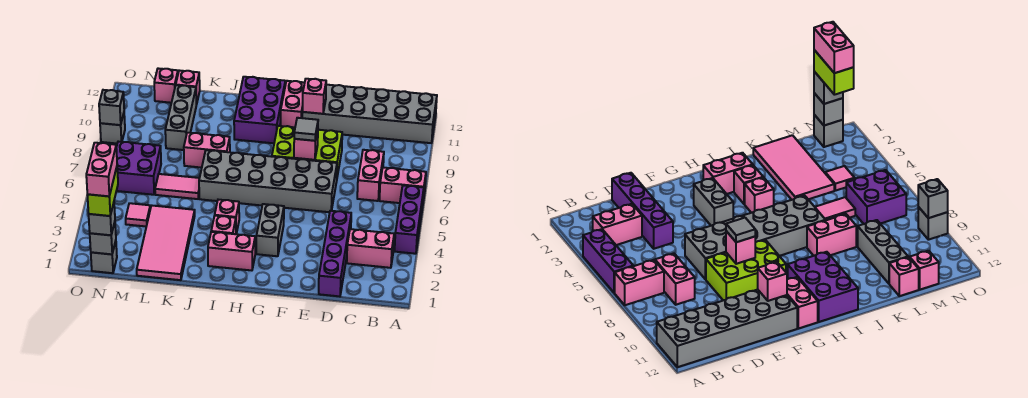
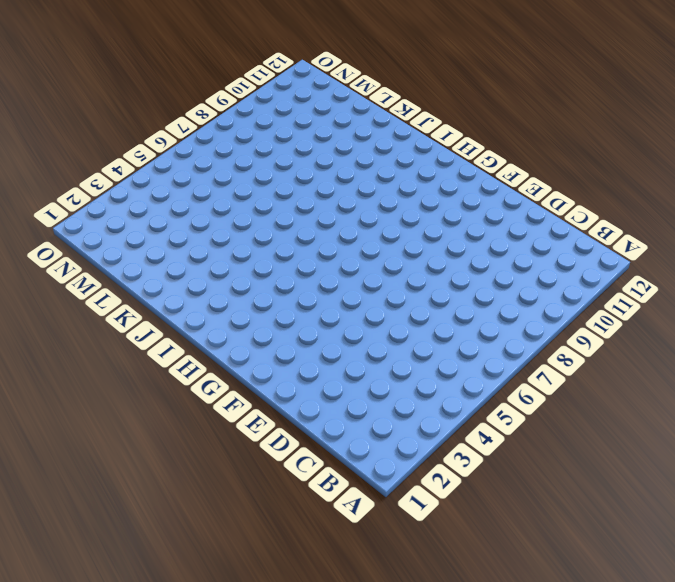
none -> purple 1x3 brick [395,185,424,254]
none -> pink 1x2 brick [379,168,426,203]
none -> grey 2x6 brick [302,85,437,143]
none -> pink 1x2 brick [347,229,394,268]

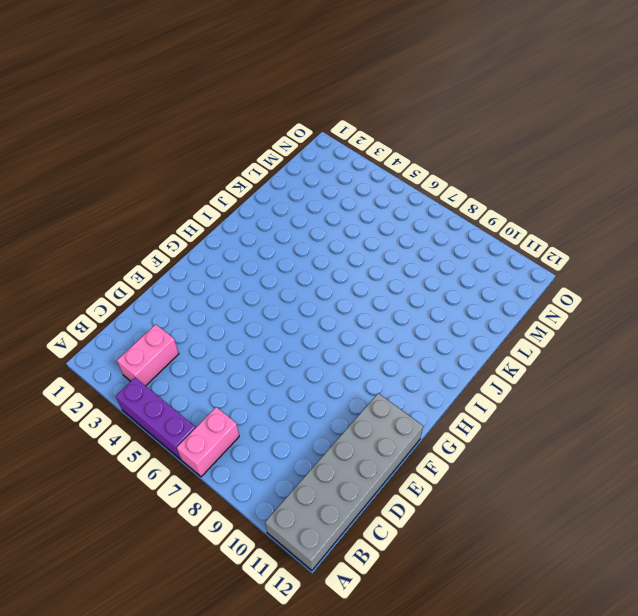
none -> pink 1x2 brick [357,150,384,201]
none -> purple 1x4 brick [319,211,351,296]
none -> grey 2x6 brick [199,150,337,212]
none -> lime 2x3 brick [272,126,342,176]

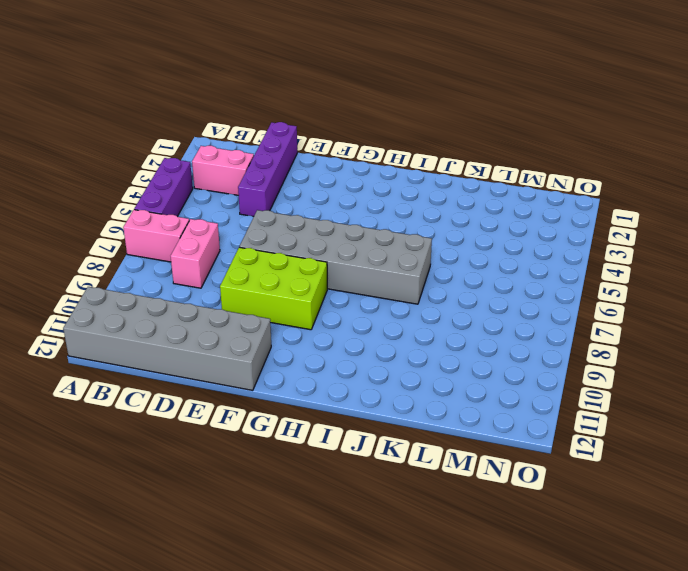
none -> grey 1x2 brick [256,204,284,256]
none -> pink 1x2 brick [281,81,305,127]
none -> pink 1x2 brick [208,232,255,270]
none -> purple 2x3 brick [234,77,285,143]

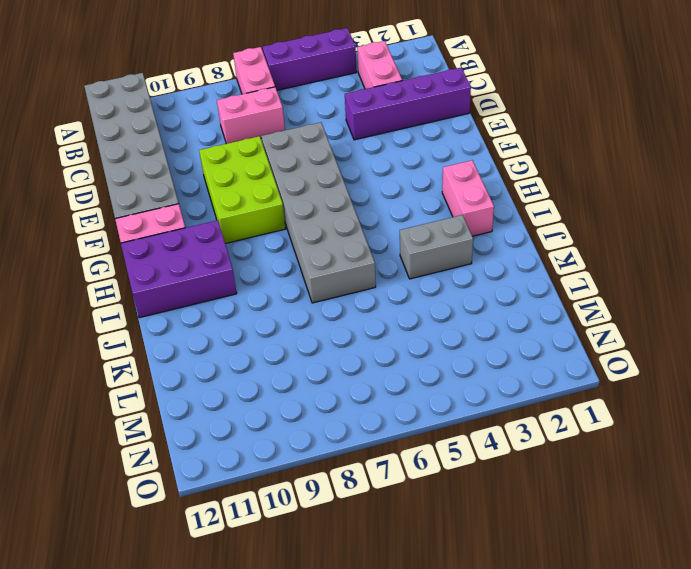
grey 1x2 brick [400,215,473,279] -> grey 1x2 brick moved to [256,204,284,256]
none -> pink 1x1 brick [211,216,236,234]
none -> pink 1x1 brick [215,200,239,234]
none -> pink 1x2 brick [184,133,230,168]
none -> pink 2x4 tile [137,206,195,280]

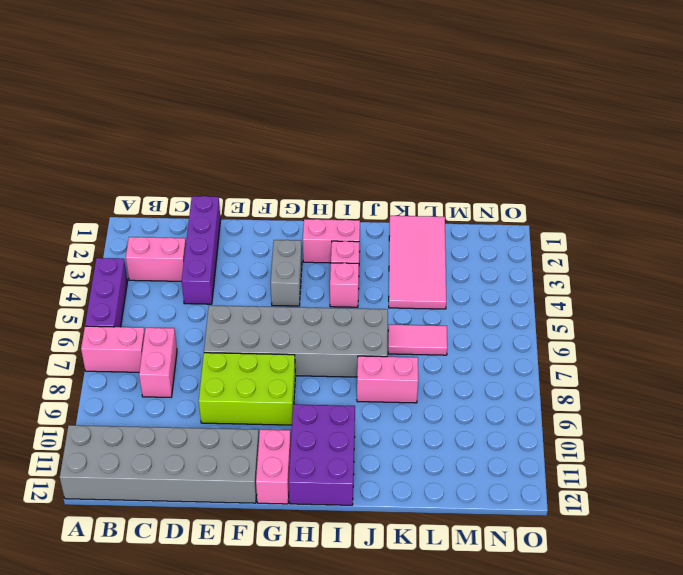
none -> grey 1x3 brick [165,85,196,150]
none -> pink 1x1 brick [176,70,200,105]
none -> pink 1x1 tile [126,203,150,226]
none -> purple 2x2 brick [116,142,161,195]

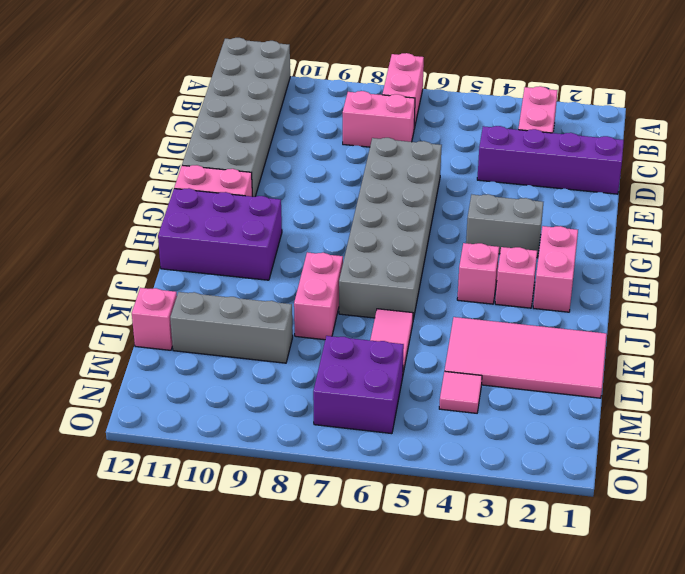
none -> purple 1x3 brick [395,185,424,254]
none -> lime 2x3 brick [272,126,342,176]
none -> pink 1x1 brick [154,68,178,103]
none -> grey 1x1 brick [91,241,117,273]

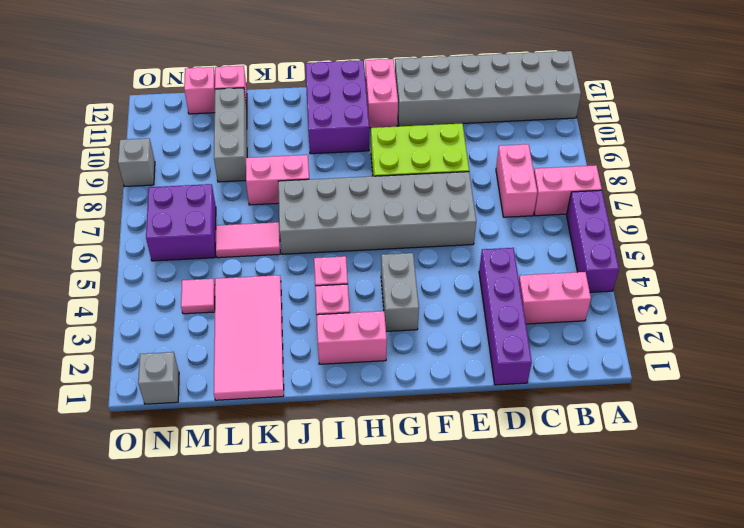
none -> pink 1x1 brick [294,129,318,160]
none -> pink 1x1 brick [303,79,326,114]
none -> grey 1x1 brick [90,222,116,254]
none -> grey 1x1 brick [99,90,124,125]

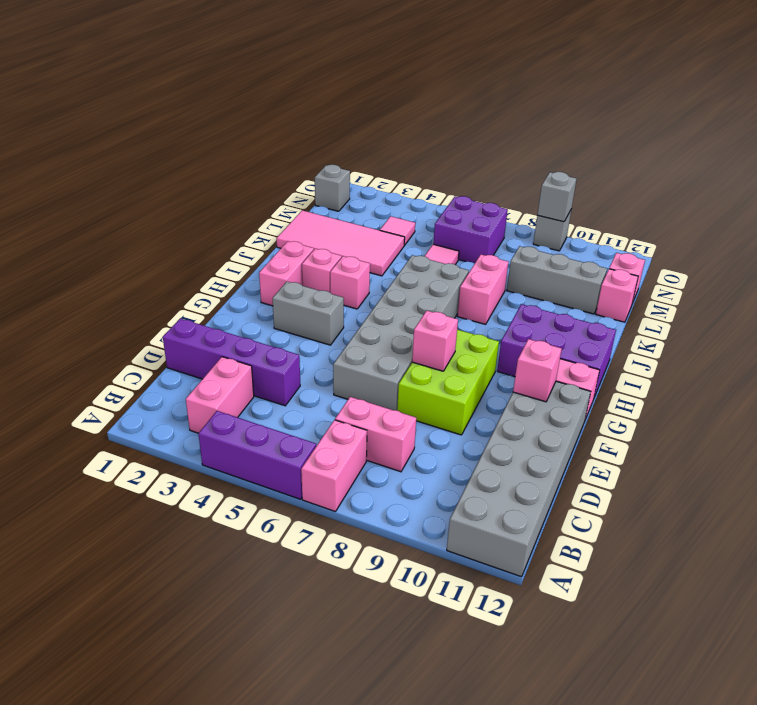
none -> grey 1x1 brick [90,222,116,254]
none -> grey 1x1 tile [294,118,318,141]
none -> grey 1x1 brick [89,203,115,235]
none -> lime 1x2 brick [87,167,118,216]

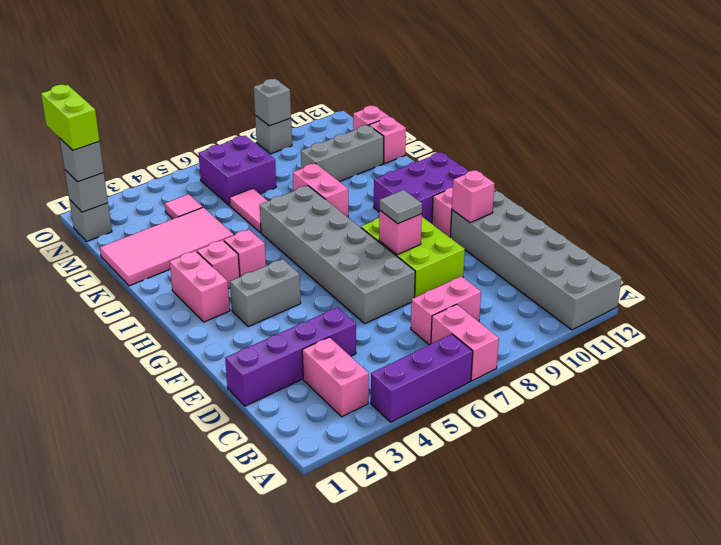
lime 1x2 brick [41,85,99,150] -> lime 1x2 brick turned to [87,167,118,216]
none -> pink 1x2 brick [86,143,117,196]

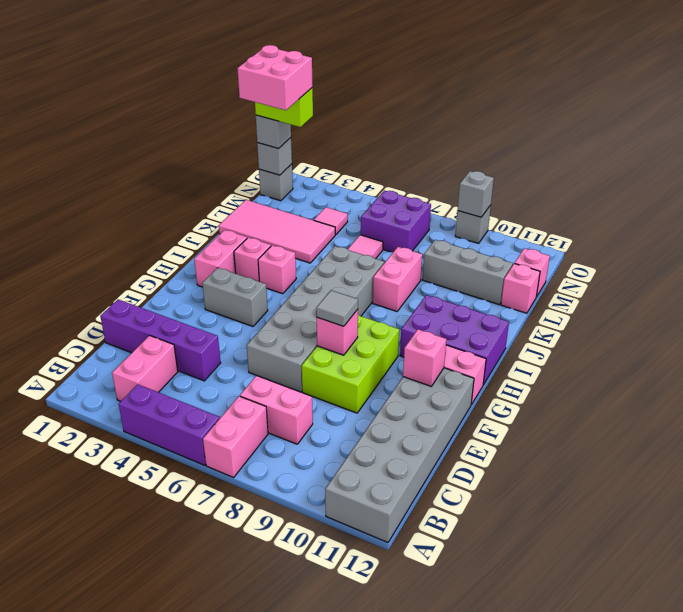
pink 2x2 brick [237,45,313,110] -> pink 1x2 brick [86,143,117,196]

